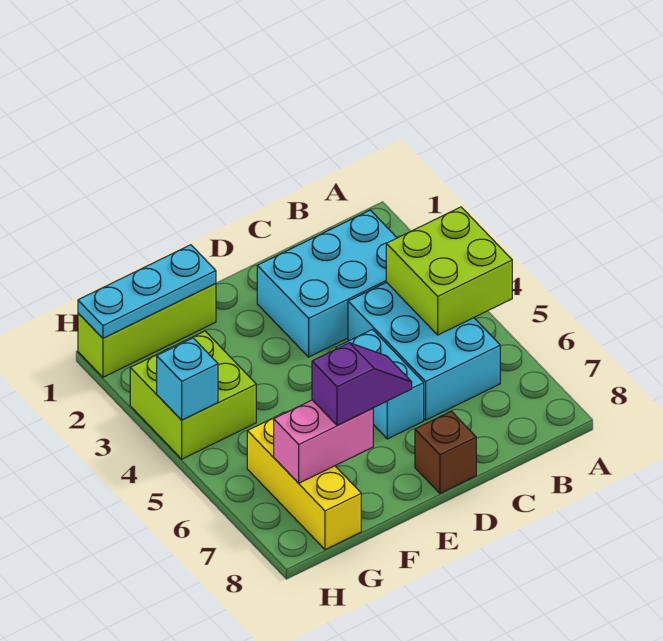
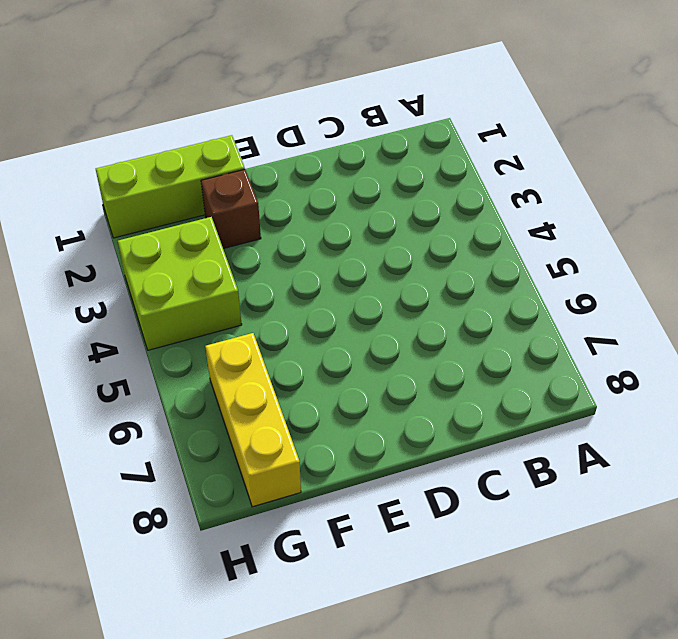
brown 1x1 brick [201,169,261,249] -> brown 1x1 brick moved to [415,411,476,493]
none -> cyan 2x3 brick [257,210,397,357]
none -> cyan 2x3 brick [348,282,500,420]
none -> cyan 1x2 brick [336,330,424,439]

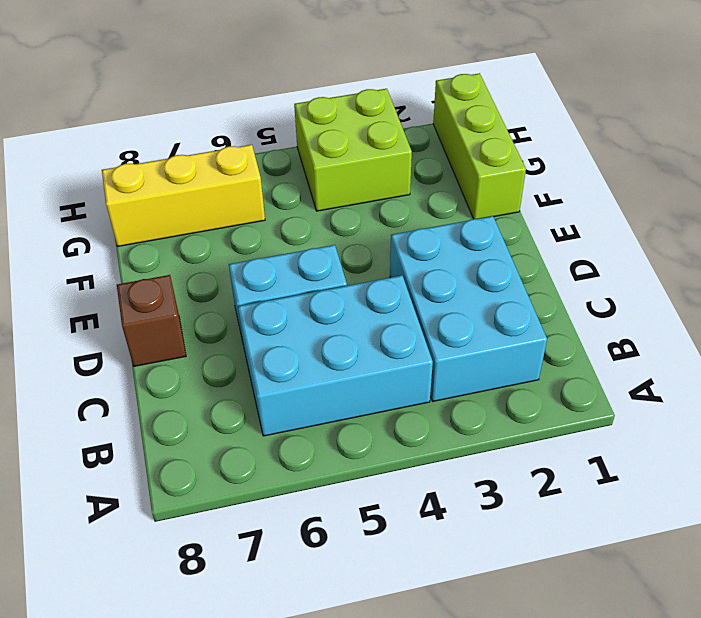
none -> lime 2x2 brick [386,207,512,335]
none -> cyan 1x3 plate [78,245,216,338]
none -> pink 1x2 brick [274,400,373,483]

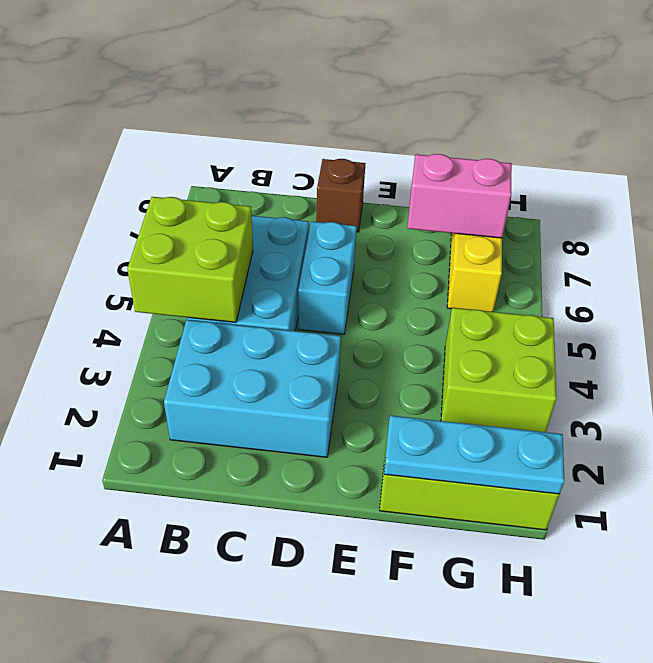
none -> cyan 1x1 brick [157,338,218,420]
none -> purple 1x2 slope [312,343,412,426]

